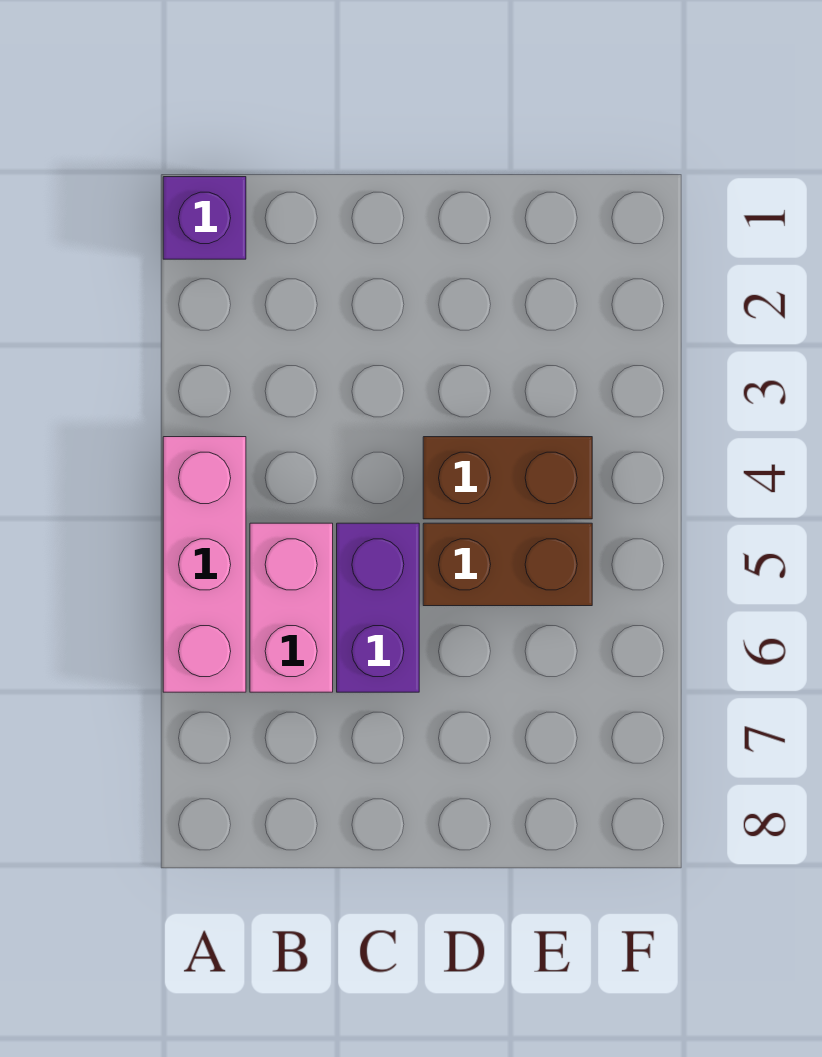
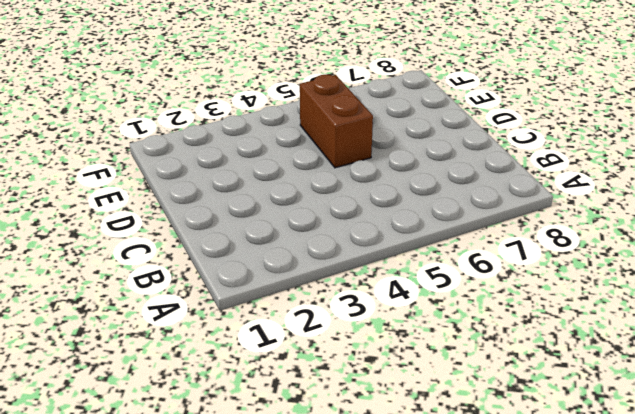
none -> purple 1x1 brick [163,177,246,259]
none -> pink 1x3 brick [163,437,246,692]

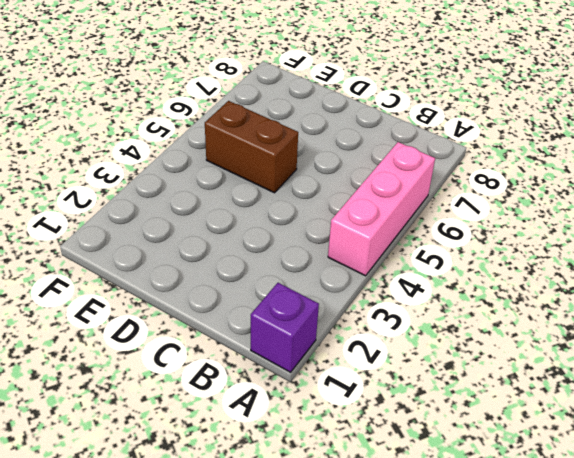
none -> pink 1x2 brick [250,523,333,692]
none -> purple 1x2 brick [337,523,419,692]

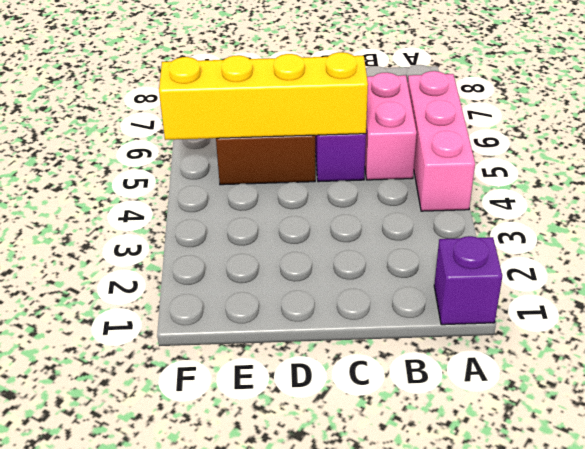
yellow 1x4 brick [159,52,368,140] -> none
none -> brown 1x2 brick [423,437,592,519]

